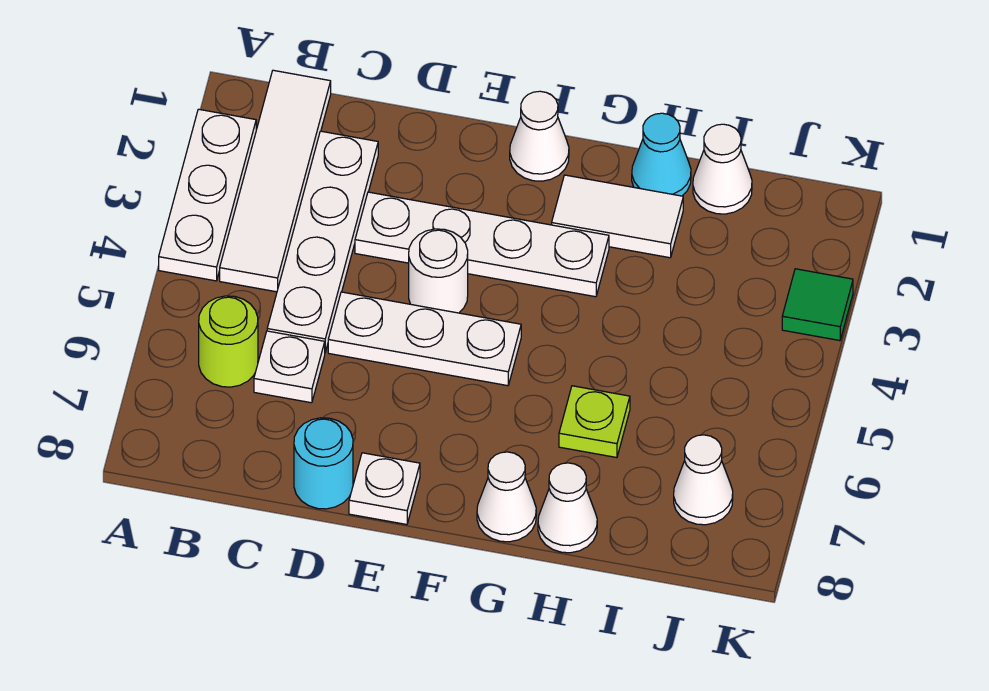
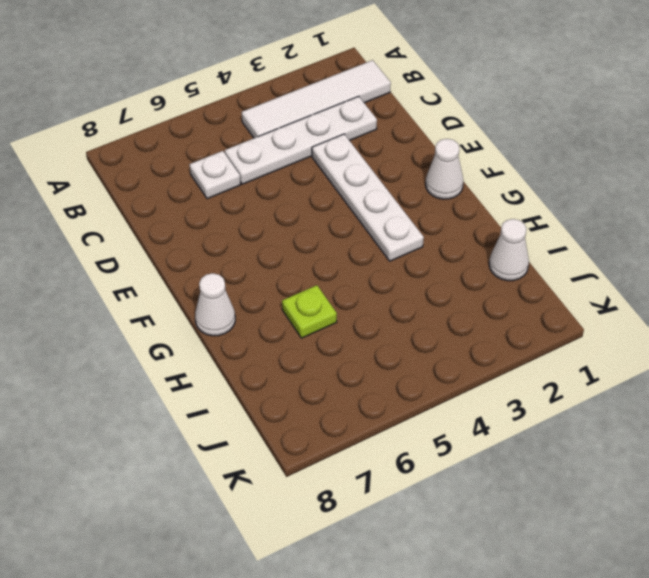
none -> white 1x3 plate [159,109,256,281]
none -> lime 1x1 round brick [199,296,258,387]
none -> white 1x3 plate [328,292,521,386]

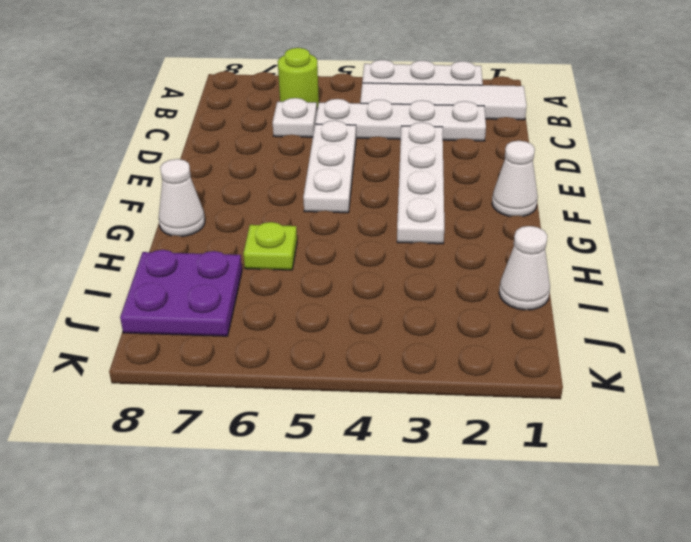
purple 2x2 plate [120,250,242,336] -> white 1x1 cone [674,435,733,525]
none -> cyan 1x1 round brick [294,418,353,509]
none -> white 1x1 round brick [409,229,468,313]
none -> white 1x1 plate [349,453,420,525]

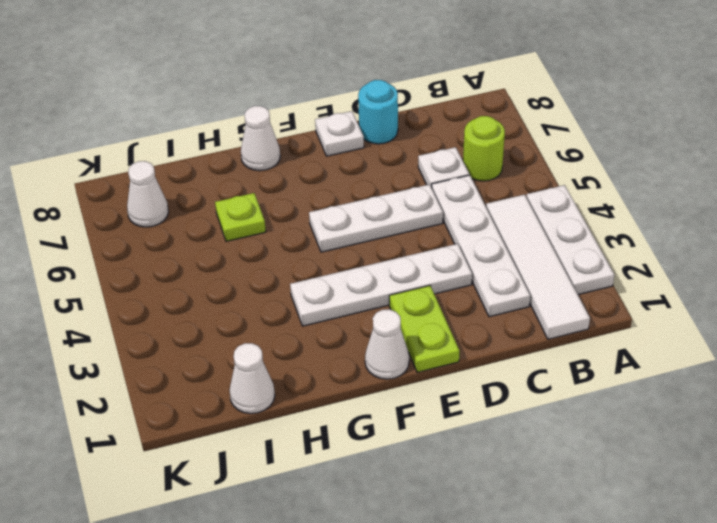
lime 1x2 plate [389,286,460,372] -> none
none -> white 1x1 round brick [409,229,468,313]
none -> white 1x2 tile [552,175,683,258]
none -> cyan 1x1 cone [632,113,691,196]

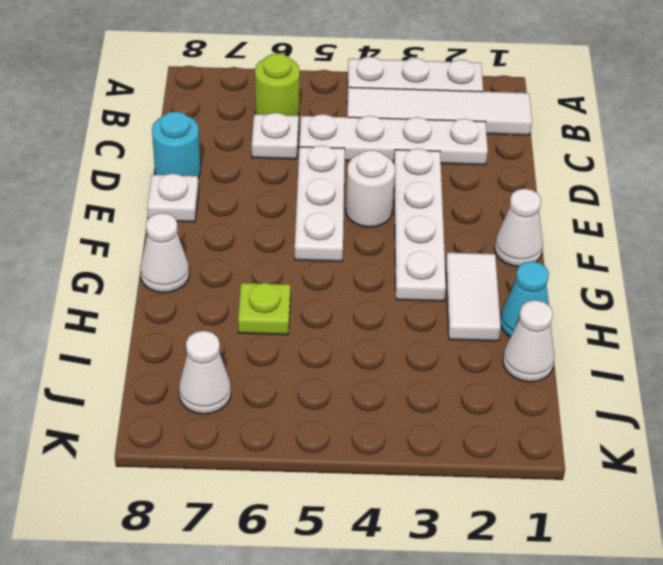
none -> white 1x1 cone [538,463,597,553]
none -> green 1x1 tile [782,269,853,341]

